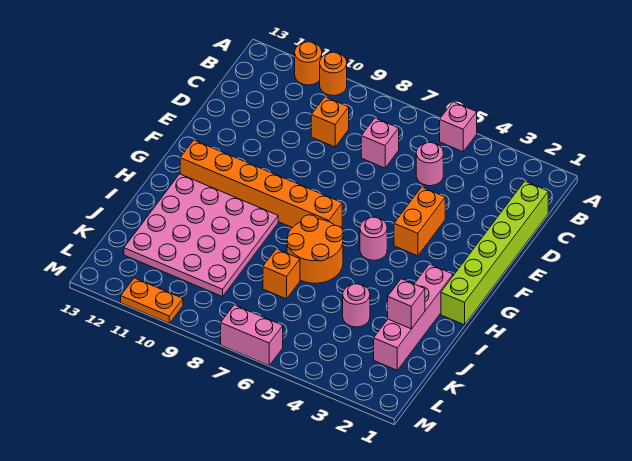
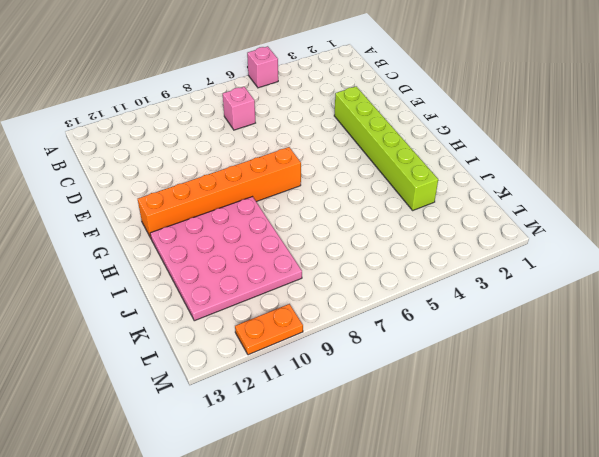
lime 1x6 brick [334,86,438,210] -> lime 1x6 brick moved to [441,181,548,325]
none -> orange 1x1 round brick [320,52,347,96]
none -> orange 1x1 round brick [295,42,322,85]
none -> pink 1x1 round brick [416,142,443,186]

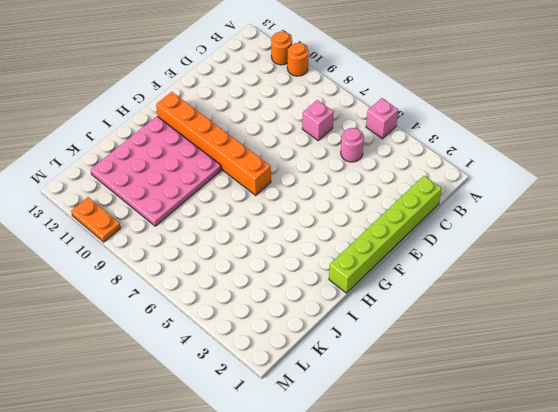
none -> orange 1x1 brick [311,97,349,147]
none -> orange 1x2 brick [394,187,445,256]
none -> pink 1x1 round brick [360,217,387,260]

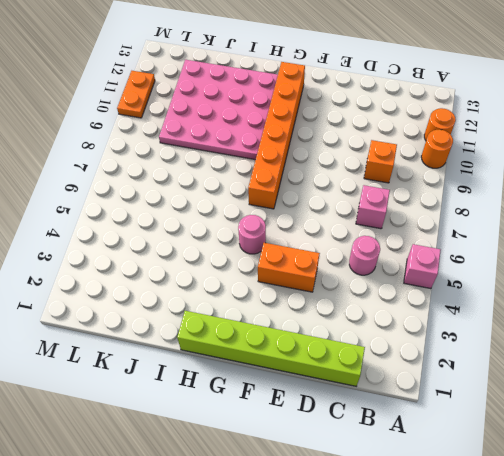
none -> pink 1x4 brick [374,264,453,370]
none -> orange 2x2 round brick [287,215,343,283]
none -> pink 1x1 round brick [343,284,370,327]

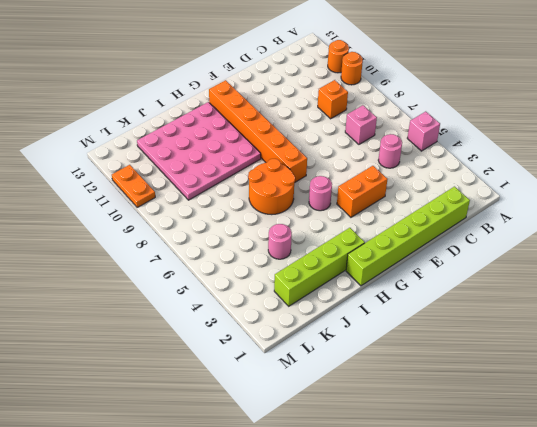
lime 1x4 brick [274,228,365,306] -> pink 1x4 brick [374,264,453,370]
none -> orange 1x1 brick [263,249,300,299]
none -> pink 1x2 brick [221,305,283,365]
none -> pink 1x1 brick [388,279,425,329]

